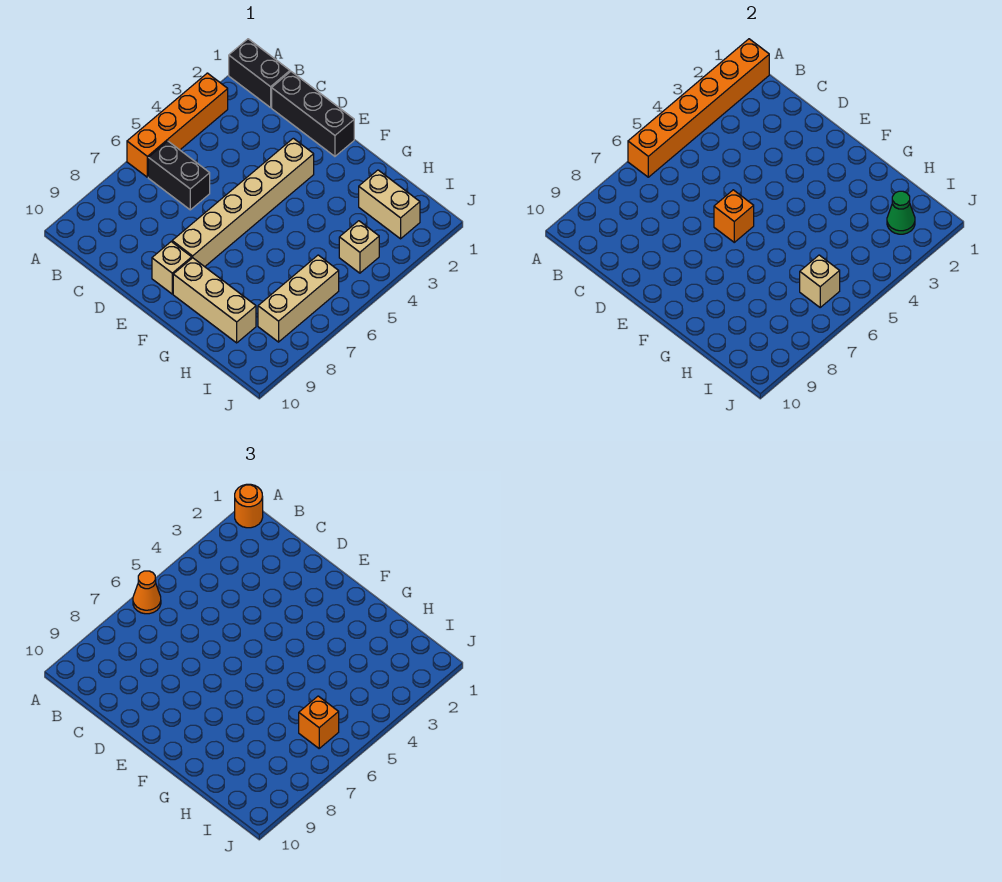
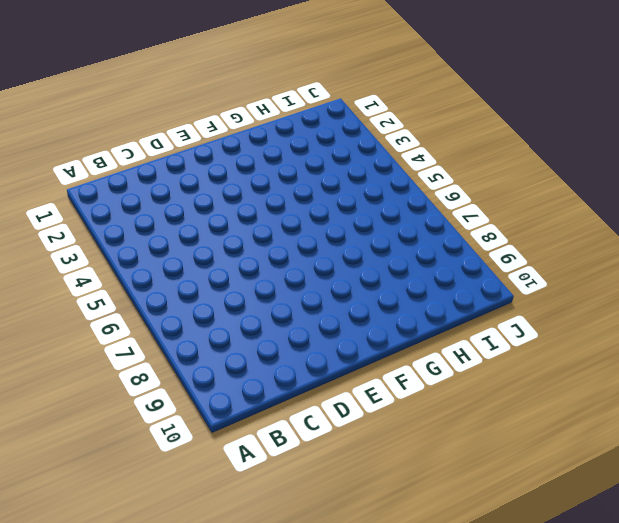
none -> black 1x2 brick [229,39,290,108]
none -> orange 1x4 brick [127,73,228,177]
none -> black 1x2 brick [148,141,210,210]

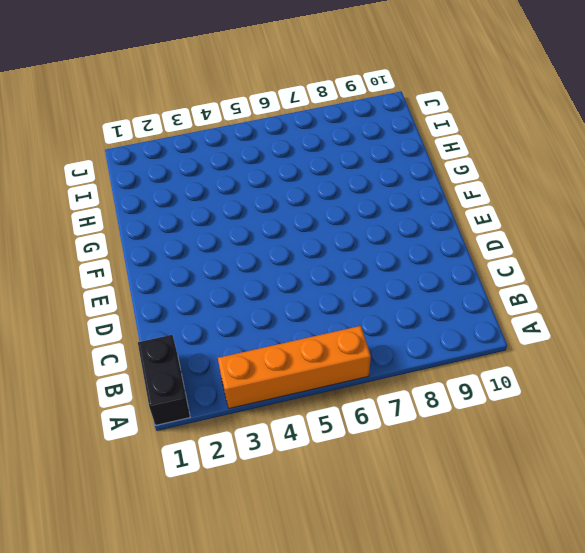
none -> black 1x2 brick [148,141,210,210]
none -> black 1x3 brick [272,72,354,156]
none -> tan 1x6 brick [172,138,314,267]

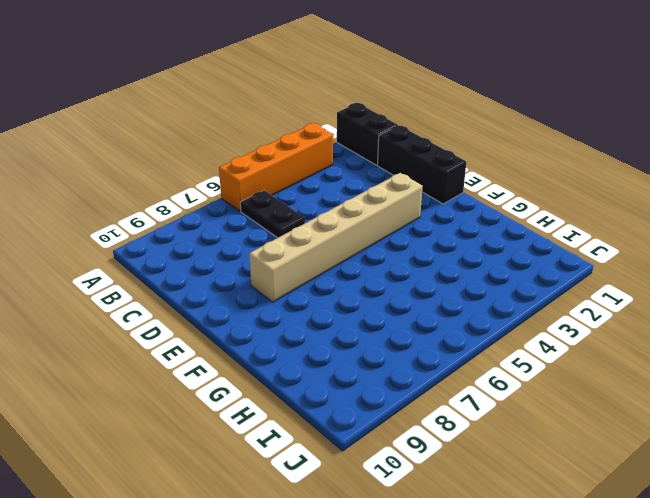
black 1x2 plate [240,190,305,238] -> black 1x2 brick [148,141,210,210]
none -> tan 1x1 brick [152,242,192,294]
none -> tan 1x3 brick [173,258,256,343]
none -> tan 1x2 brick [359,170,420,239]

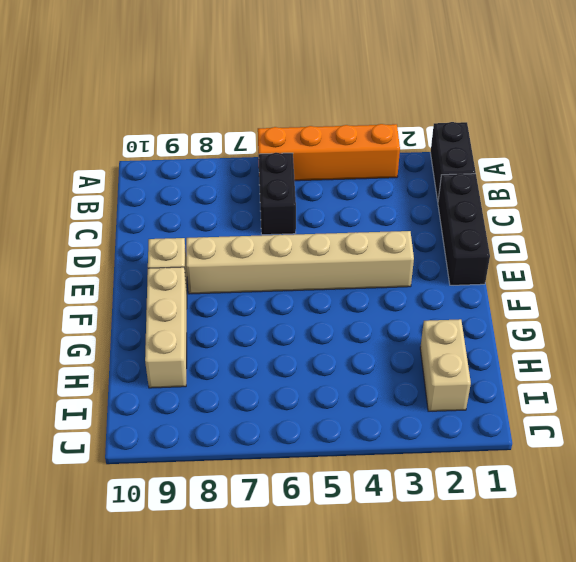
none -> tan 1x1 brick [339,221,379,273]
none -> tan 1x3 brick [258,255,339,342]
none -> orange 1x6 brick [628,39,769,177]

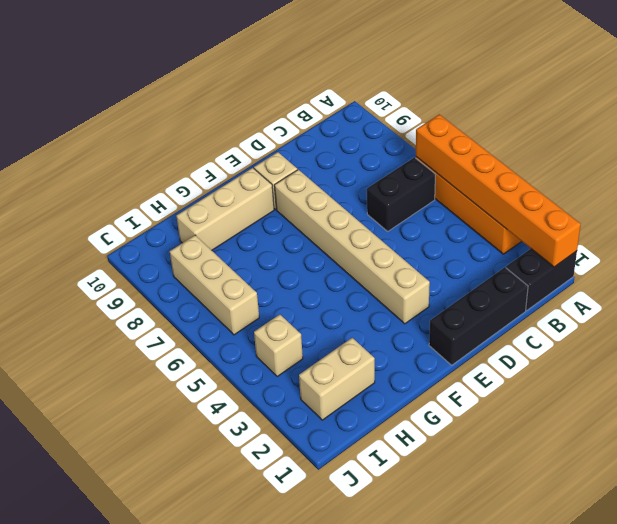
none -> orange 1x1 brick [714,190,754,242]
none -> green 1x1 cone [887,191,915,234]
none -> tan 1x1 brick [800,255,840,307]

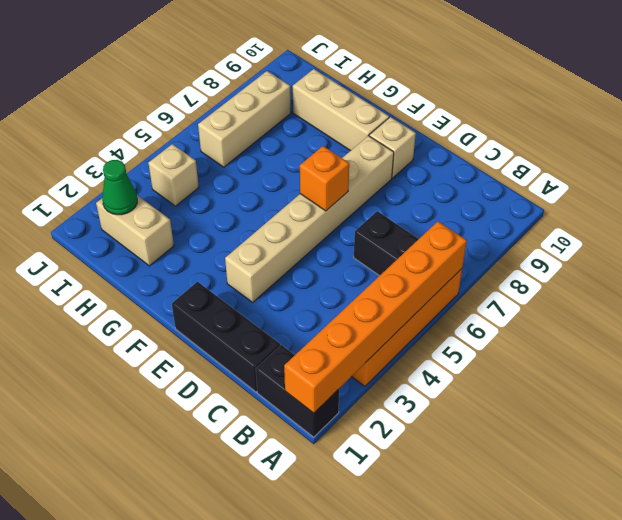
none -> tan 1x1 brick [800,255,840,307]
none -> orange 1x1 round brick [235,484,263,528]
none -> orange 1x1 cone [133,571,161,614]

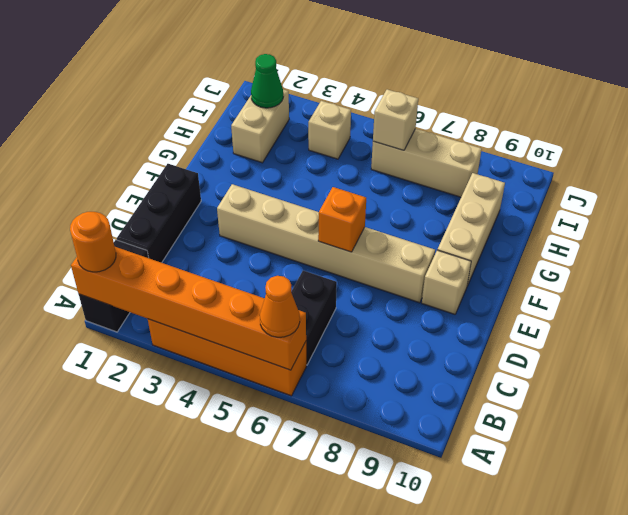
none -> orange 1x1 brick [299,696,339,748]

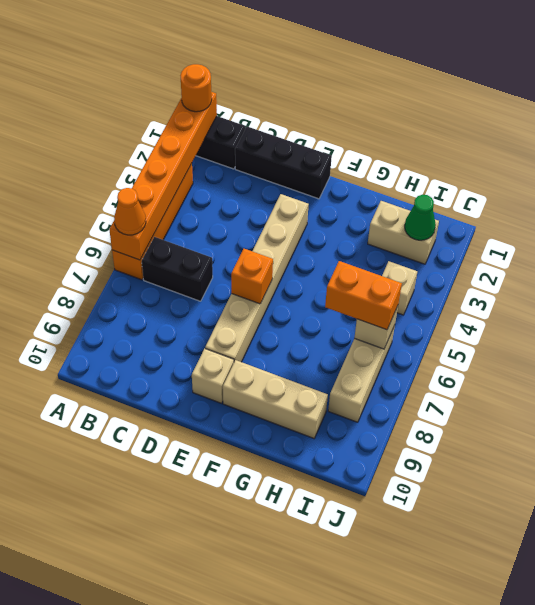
orange 1x2 brick [325,261,402,330] -> orange 1x1 brick [299,696,339,748]

